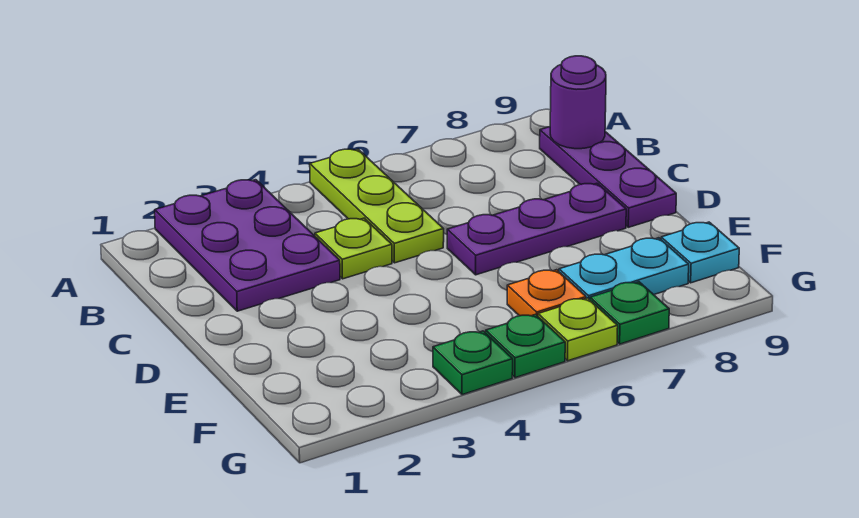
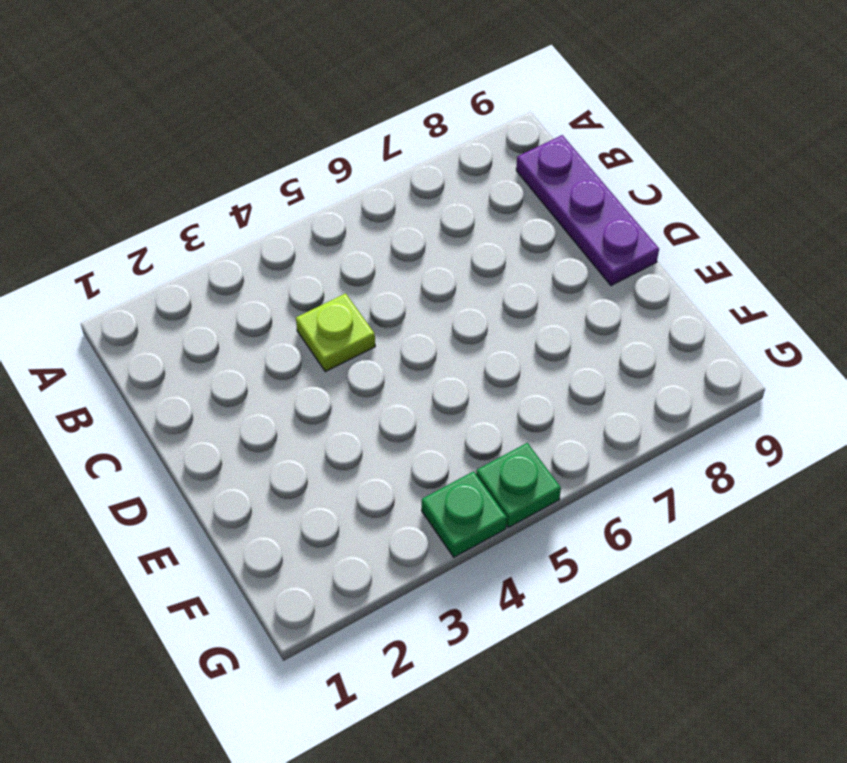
none -> purple 2x3 plate [155,180,340,311]
none -> lime 1x3 plate [310,149,444,263]
none -> purple 1x3 plate [447,183,626,275]

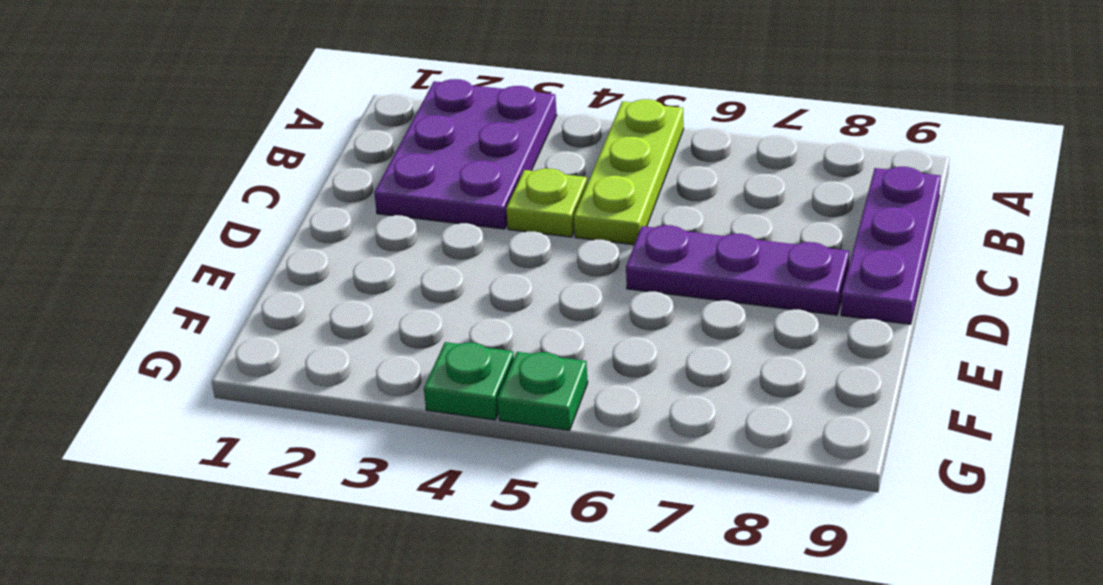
none -> orange 1x1 plate [507,270,586,316]
none -> cyan 1x2 plate [559,238,689,300]
none -> cyan 1x1 plate [661,222,739,283]

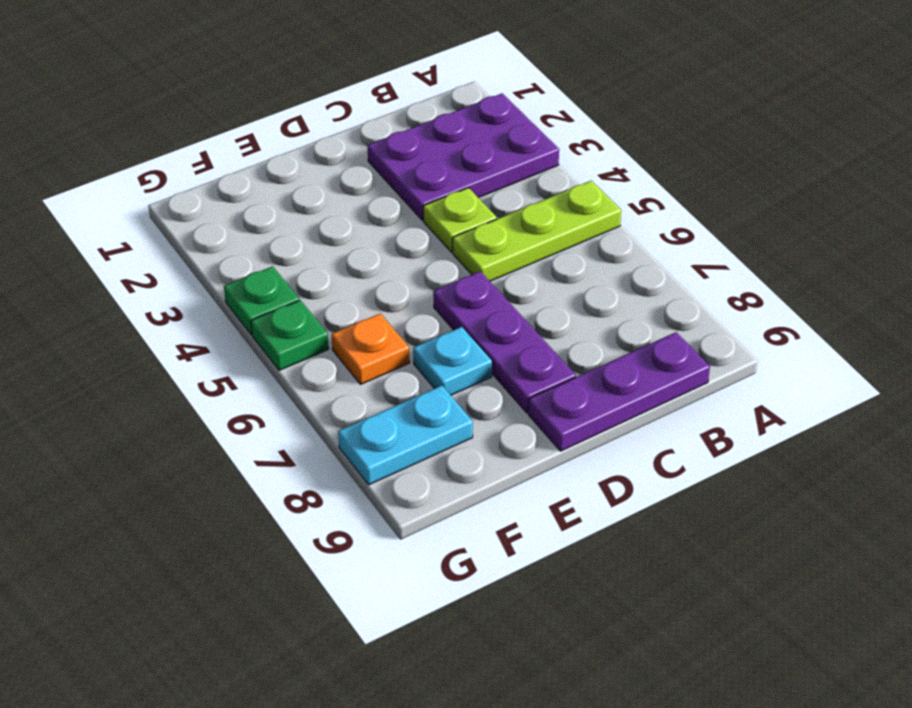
cyan 1x1 plate [413,327,492,395] -> cyan 1x1 plate moved to [661,222,739,283]
cyan 1x2 plate [338,385,473,485] -> cyan 1x2 plate turned to [559,238,689,300]
none -> lime 1x1 plate [538,298,618,361]
none -> green 1x1 plate [590,282,669,344]
none -> purple 1x1 round brick [550,56,606,149]

